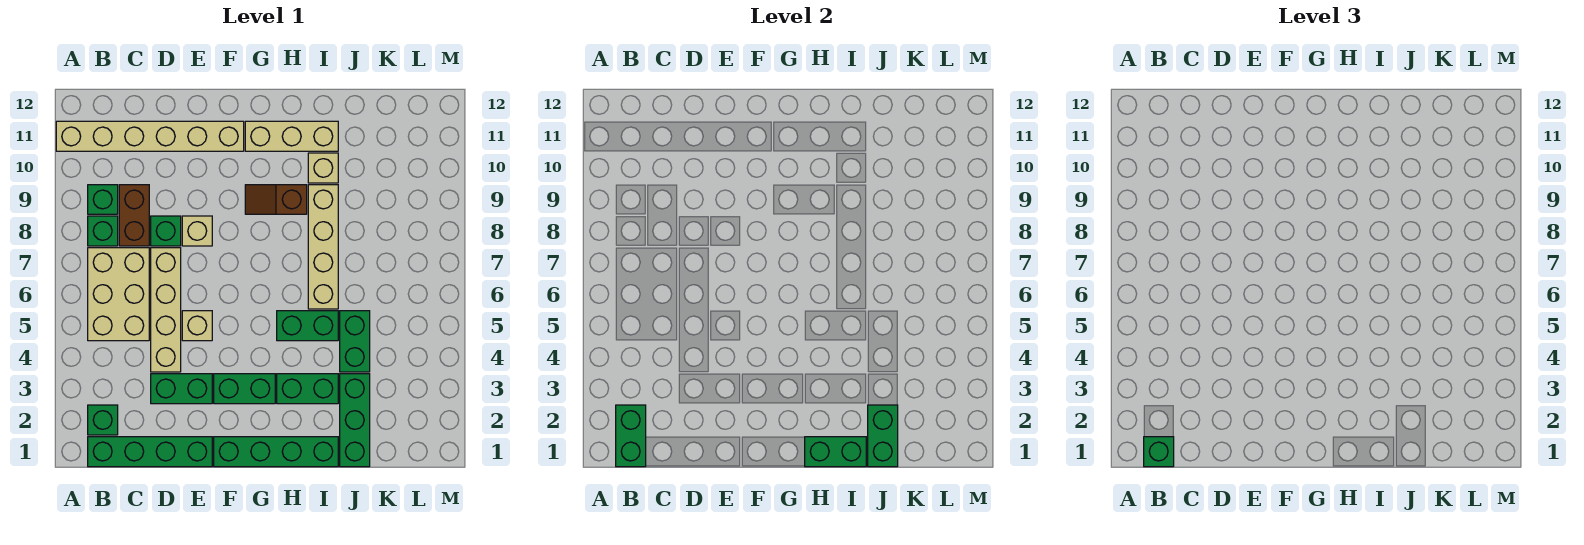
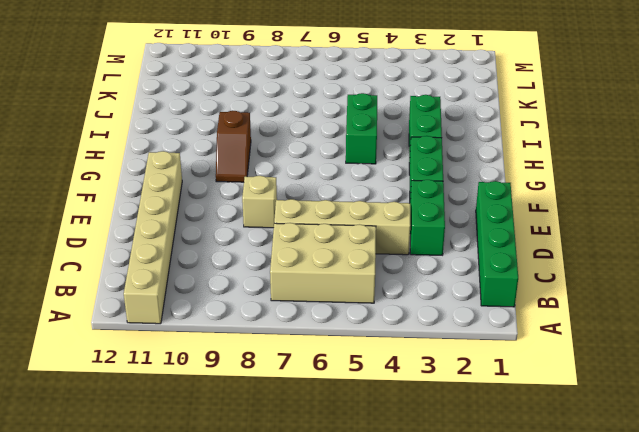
none -> green 1x1 brick [88,405,118,435]
none -> green 1x1 brick [88,216,118,246]
none -> green 1x1 brick [88,185,118,214]

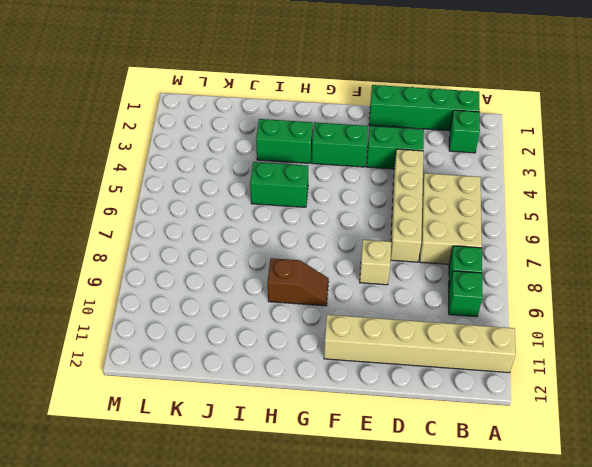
none -> brown 1x2 brick [119,185,149,246]
none -> green 1x1 brick [151,216,181,246]
none -> tan 1x1 brick [182,311,212,341]

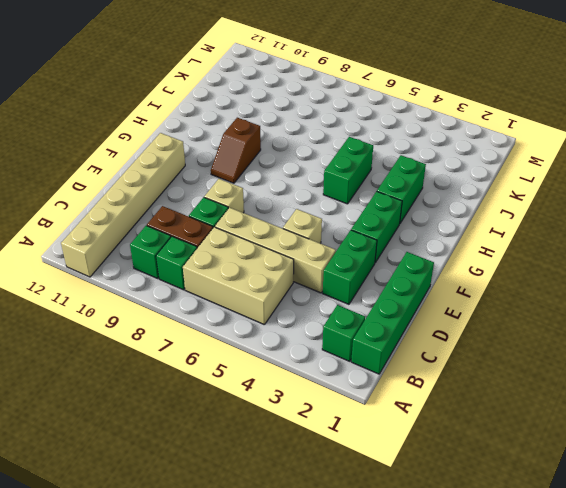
none -> green 1x4 brick [214,437,338,467]
none -> tan 1x3 brick [245,121,338,151]
none -> tan 1x4 brick [308,185,338,309]

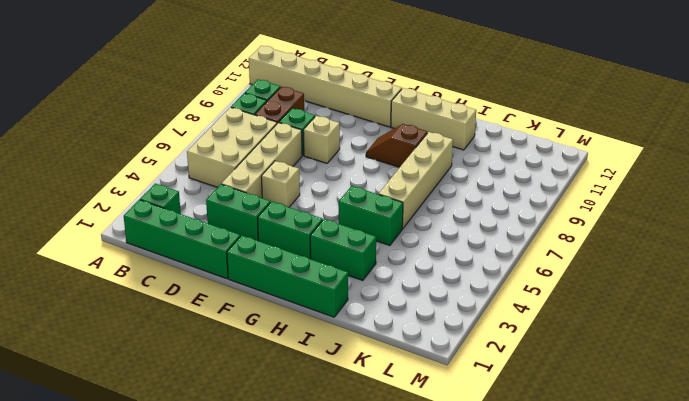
none -> tan 1x1 brick [308,153,338,183]
none -> green 1x3 brick [340,374,370,467]
none -> green 1x2 brick [340,311,370,372]

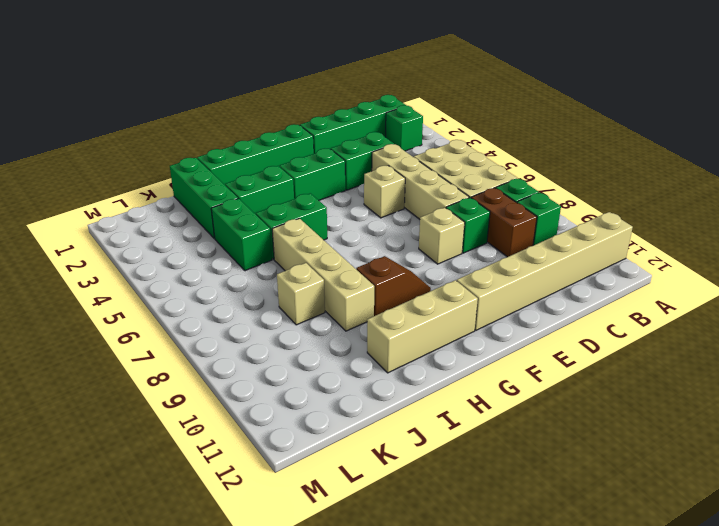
tan 1x1 brick [277,263,325,325] -> tan 1x1 brick moved to [308,153,338,183]
none -> green 1x2 brick [616,405,646,467]
none -> green 1x2 brick [805,437,866,467]
none -> green 1x2 brick [868,405,898,467]

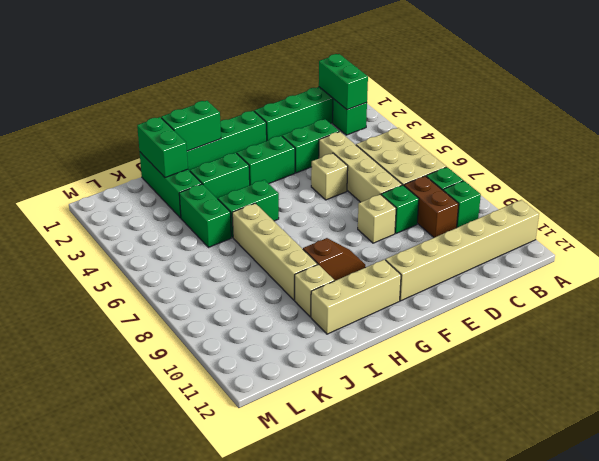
none -> green 1x1 brick [1144,437,1174,467]

